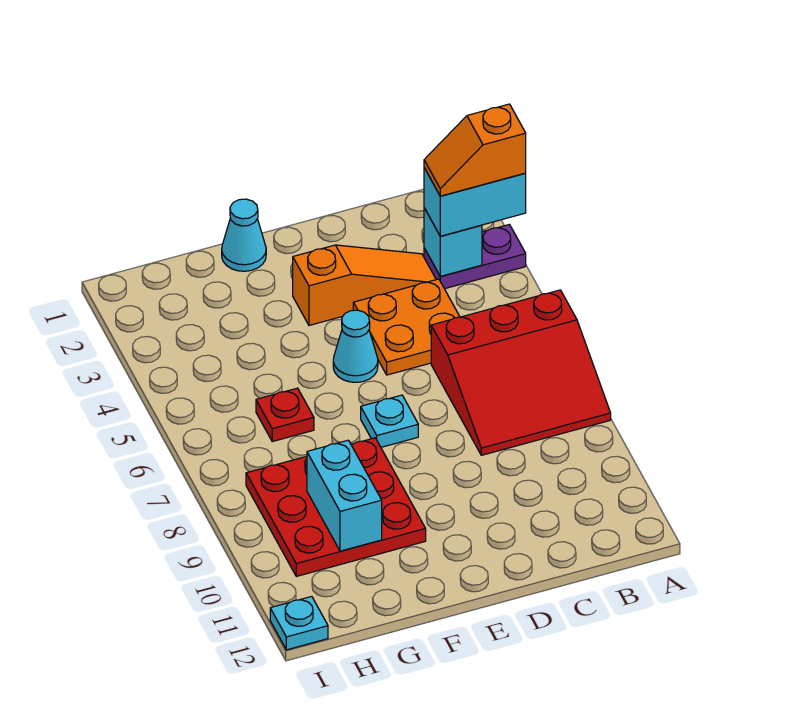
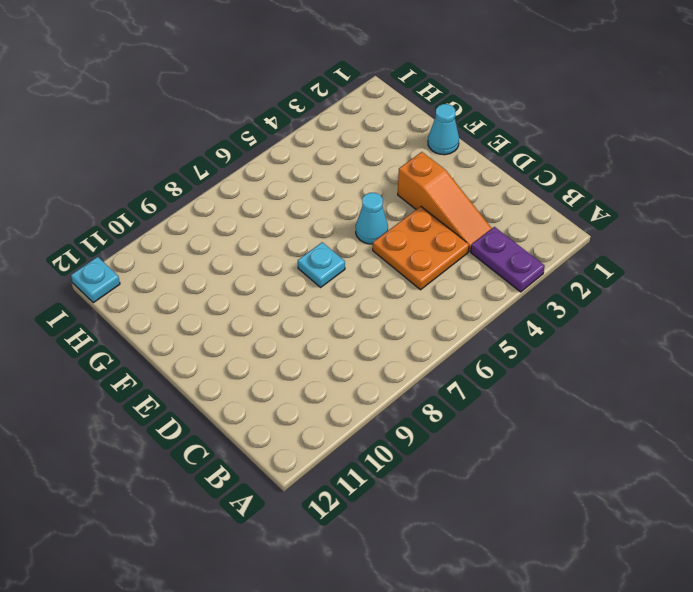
none -> red 3x3 slope [431,290,611,455]
none -> red 3x3 plate [246,438,426,576]
none -> red 1x1 plate [256,388,314,442]

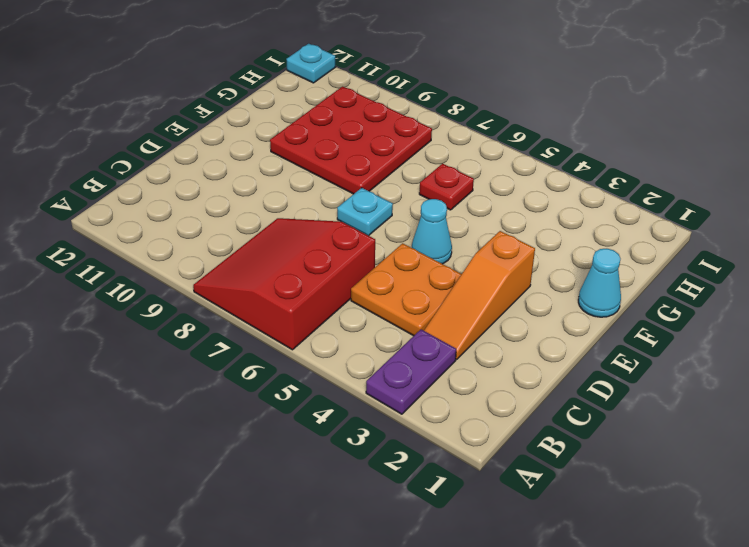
none -> cyan 1x1 brick [424,208,482,276]
none -> cyan 1x2 brick [307,440,382,551]
none -> cyan 1x2 brick [424,168,526,236]

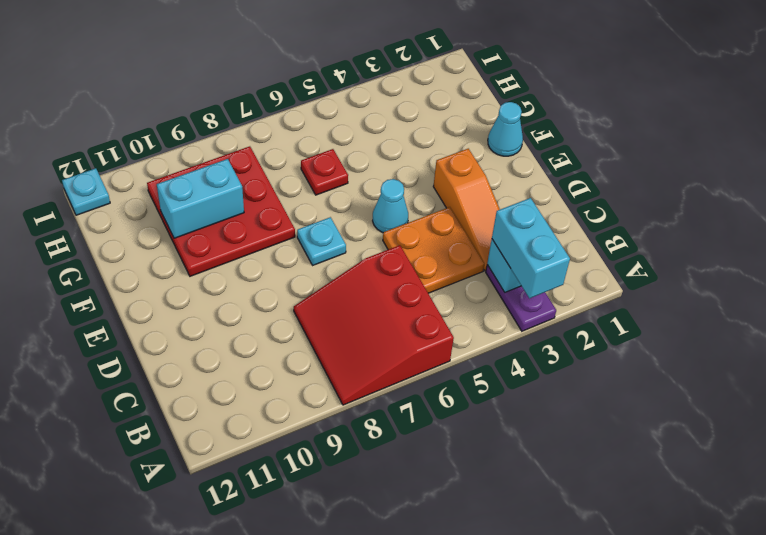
none -> orange 1x2 slope [424,104,526,196]

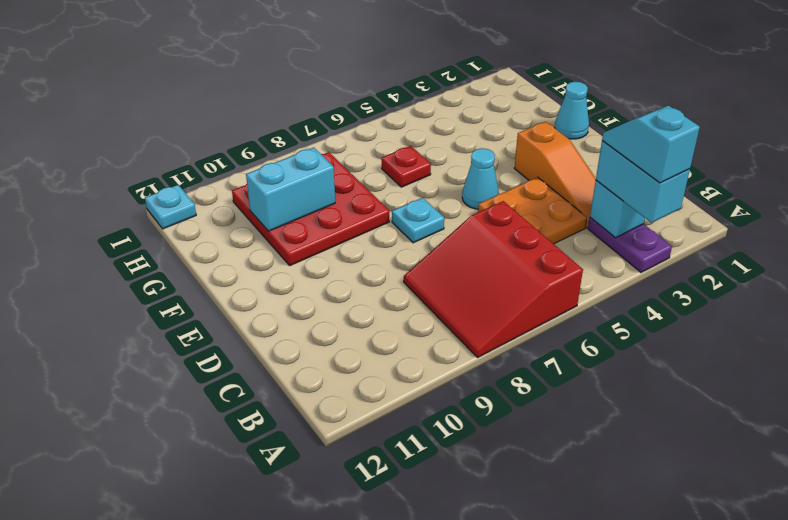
cyan 1x2 slope [602,106,700,183] -> orange 1x2 slope [424,104,526,196]

